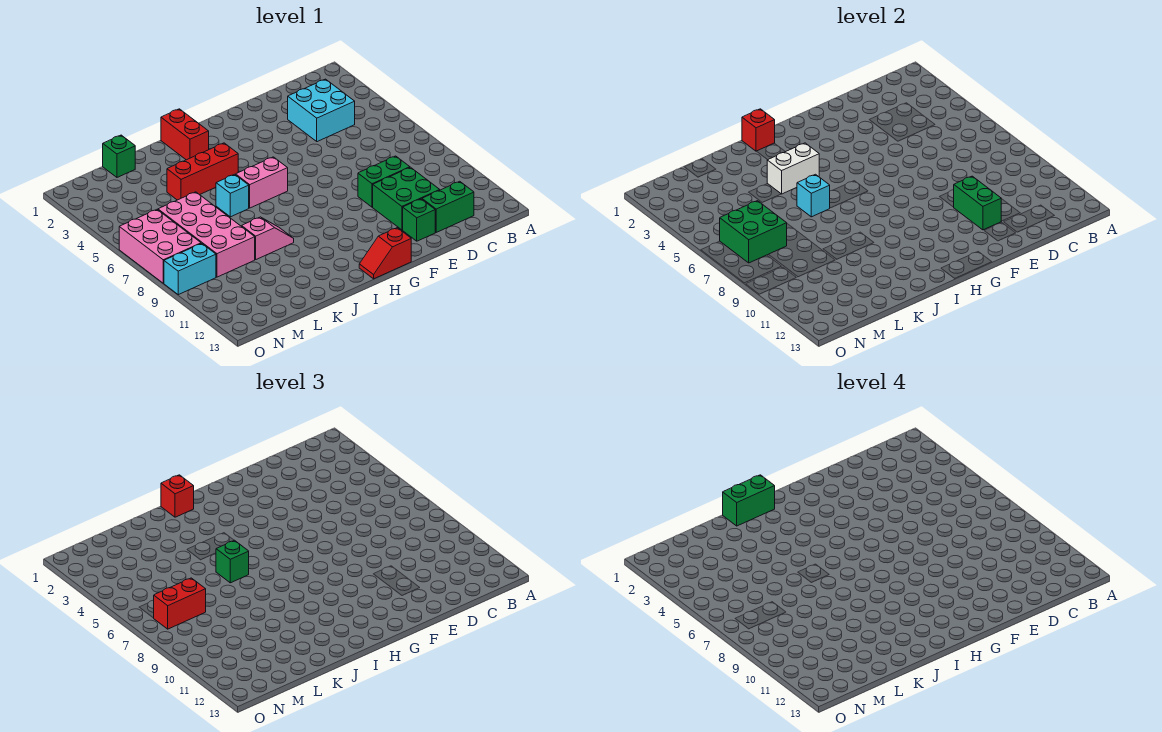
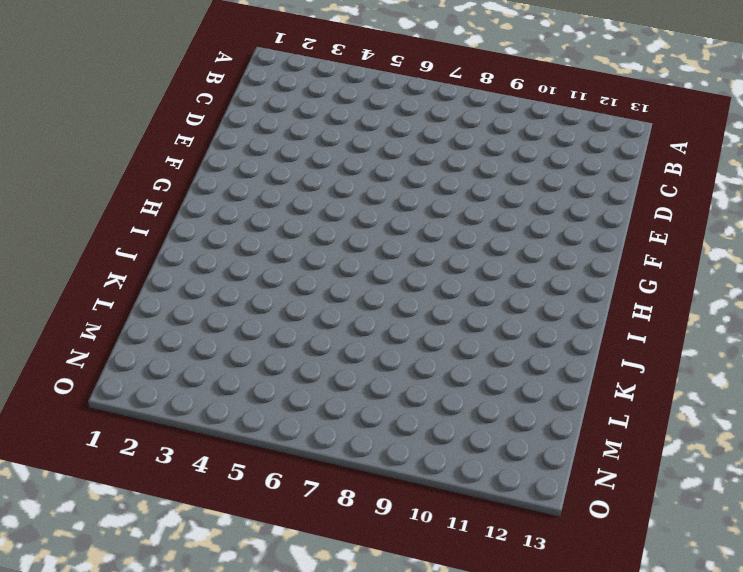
none -> cyan 2x2 brick [288,79,355,142]
none -> green 1x2 brick [422,181,474,232]
none -> green 1x2 brick [358,156,410,207]

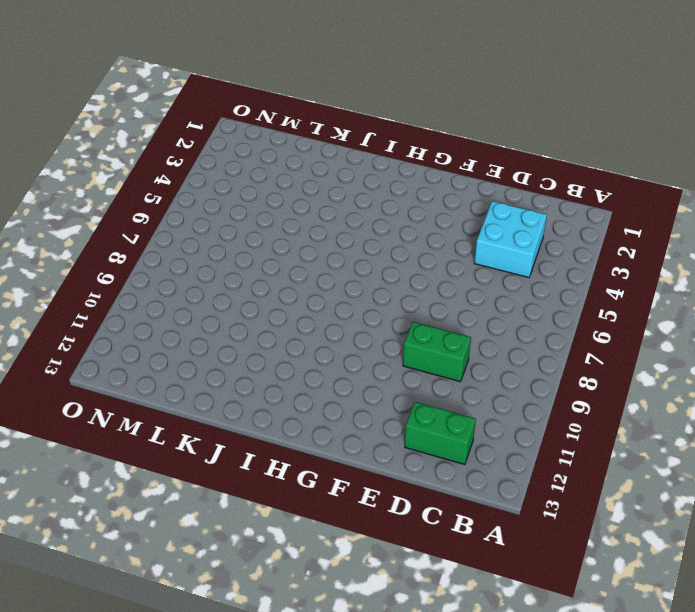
none -> green 2x2 brick [373,167,439,230]
none -> green 1x1 brick [403,199,435,241]
none -> red 1x2 slope [359,228,411,279]

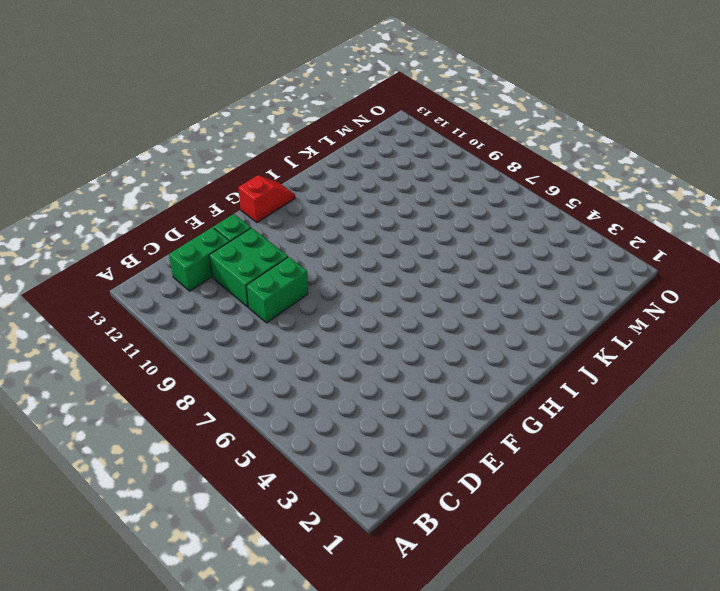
none -> cyan 2x2 brick [288,79,355,142]
none -> pink 1x2 brick [236,157,288,208]
none -> red 1x2 brick [161,109,209,160]

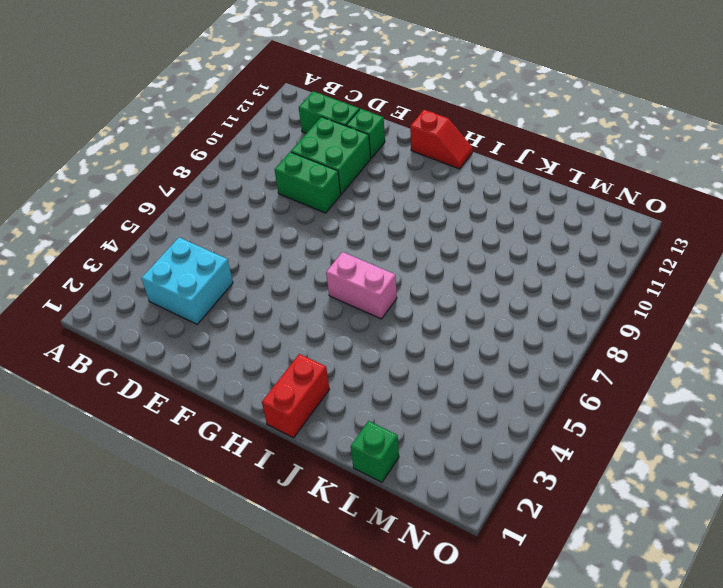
none -> red 1x3 brick [167,143,238,200]
none -> cyan 1x1 brick [216,174,249,217]
none -> pink 1x2 slope [242,217,294,259]

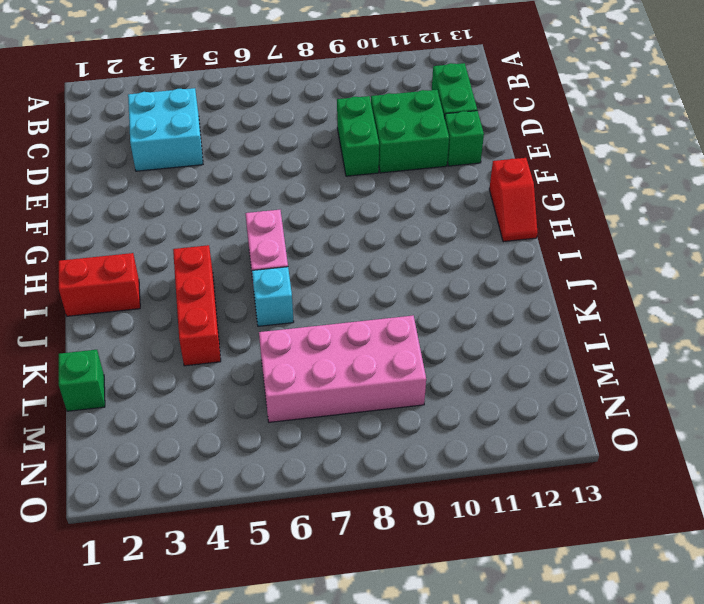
none -> pink 1x2 slope [242,217,294,259]
none -> pink 2x3 brick [119,210,201,283]
none -> cyan 1x2 brick [164,244,216,295]

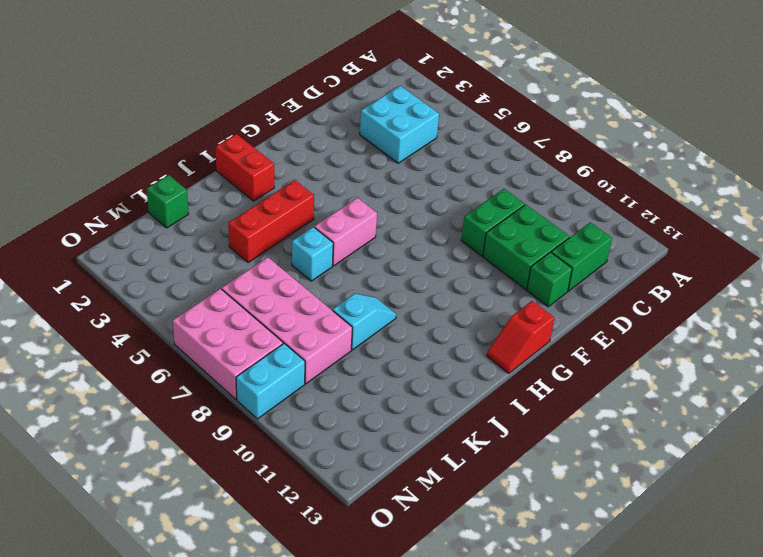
cyan 1x2 slope [333,293,396,350] -> pink 1x2 slope [242,217,294,259]
none -> green 1x2 brick [954,176,1001,230]
none -> red 1x1 brick [742,109,775,151]
none -> white 1x2 brick [767,143,819,194]

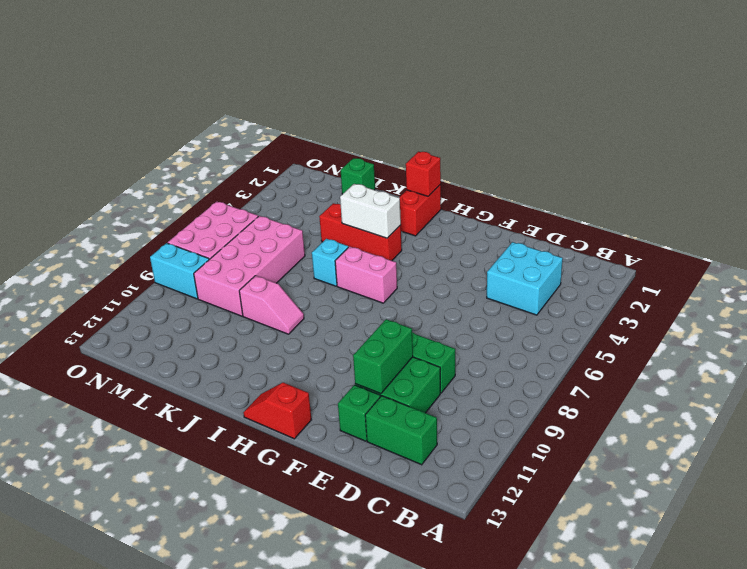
none -> cyan 1x1 brick [797,174,830,217]
none -> green 2x2 brick [720,201,787,263]
none -> red 1x1 brick [161,475,194,517]

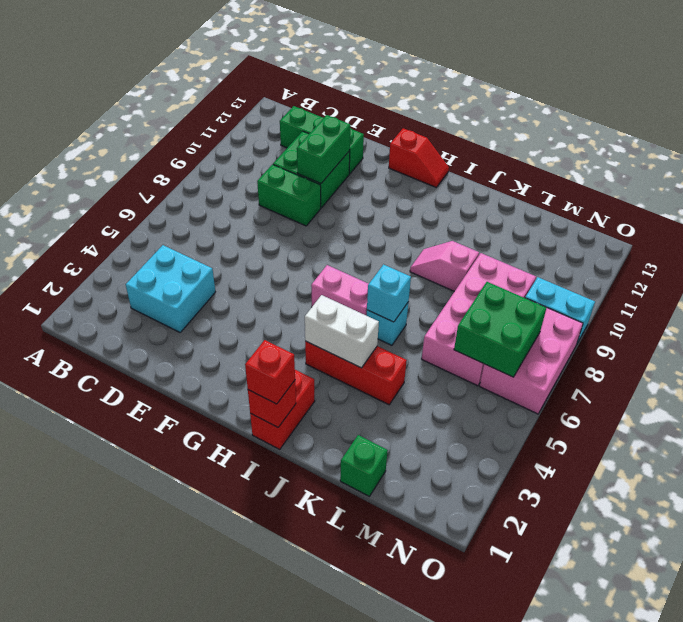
none -> green 1x1 brick [216,540,249,583]
none -> red 1x2 brick [154,578,206,629]
none -> green 1x2 brick [723,475,775,526]

